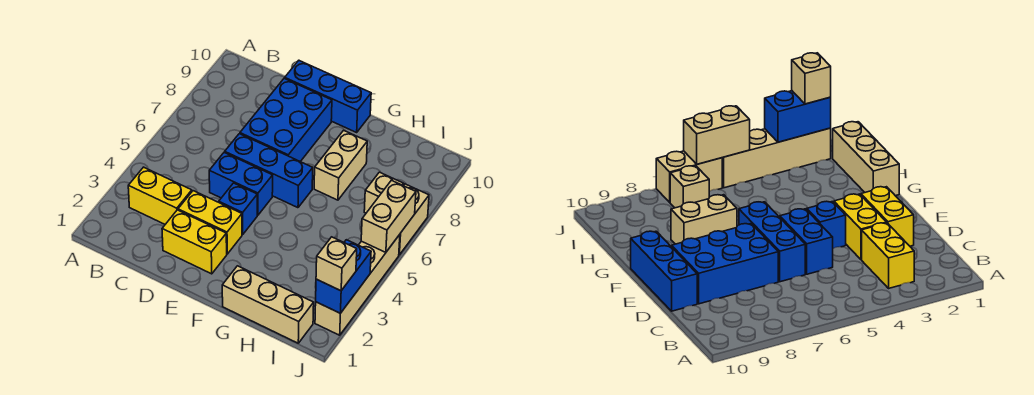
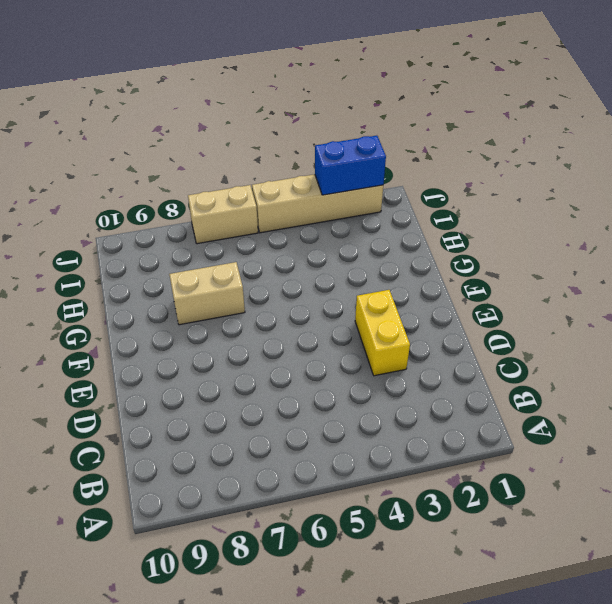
none -> yellow 1x2 brick [128,167,192,224]
none -> yellow 1x2 brick [162,210,227,274]
none -> blue 1x2 brick [209,152,273,215]

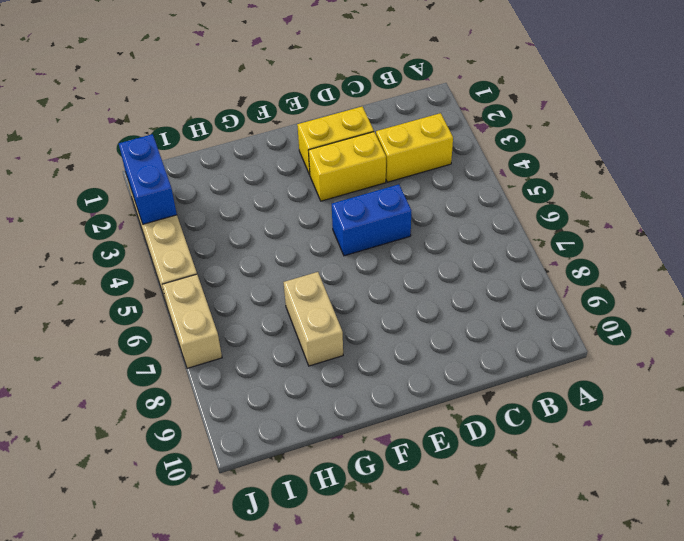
none -> blue 1x3 brick [225,134,313,208]
none -> blue 2x3 brick [240,78,332,162]
none -> blue 1x3 brick [285,61,371,132]

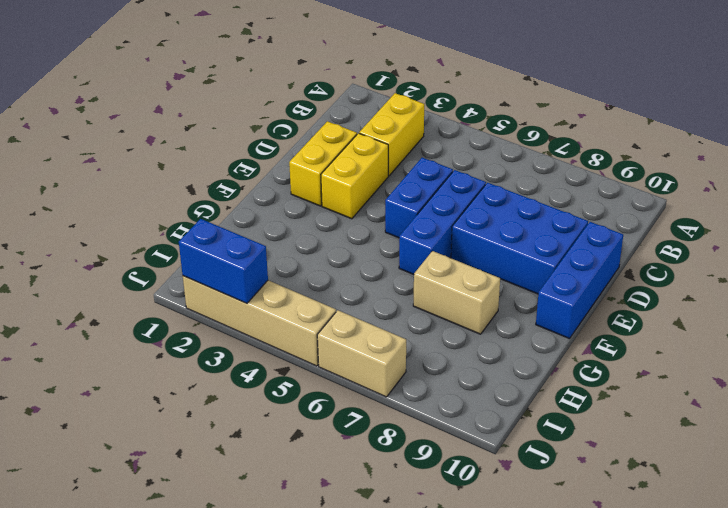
none -> blue 1x1 brick [219,183,257,234]
none -> tan 1x3 brick [222,266,314,343]
none -> tan 1x1 brick [364,172,403,213]

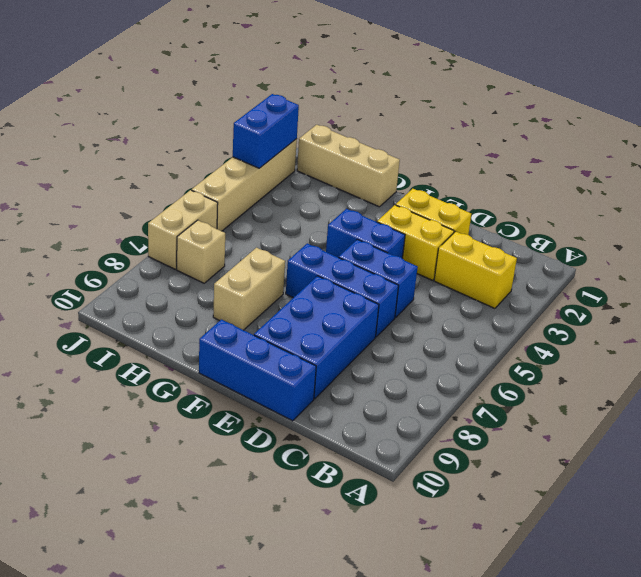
blue 1x2 brick [326,209,405,258] -> blue 1x1 brick [219,183,257,234]
none -> tan 1x2 brick [361,180,416,252]
none -> tan 1x1 brick [316,237,357,291]

